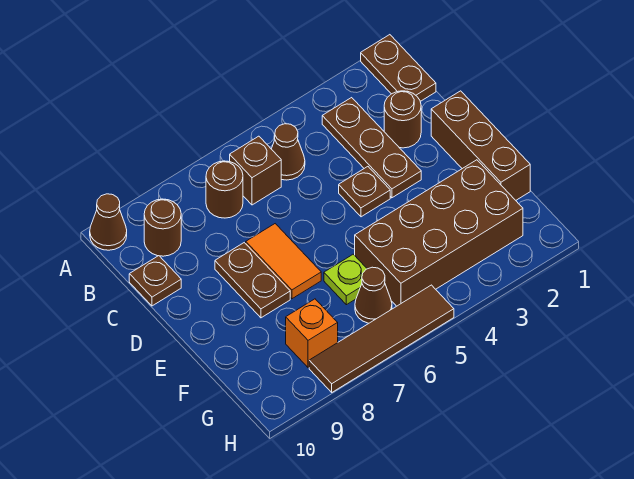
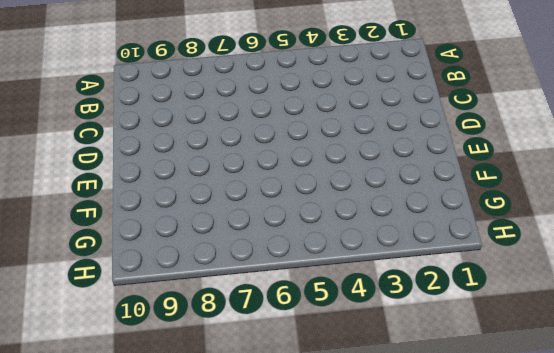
none -> brown 1x2 plate [361,35,436,101]
none -> brown 1x1 cone [90,194,127,250]
none -> brown 1x3 plate [322,98,421,198]

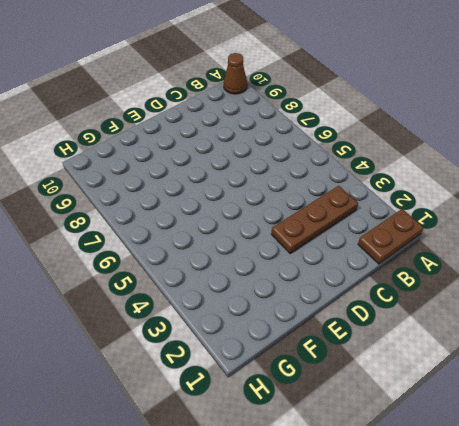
none -> brown 1x1 cone [272,124,305,180]
none -> brown 1x1 brick [230,136,281,205]
none -> brown 1x1 round brick [206,161,243,218]

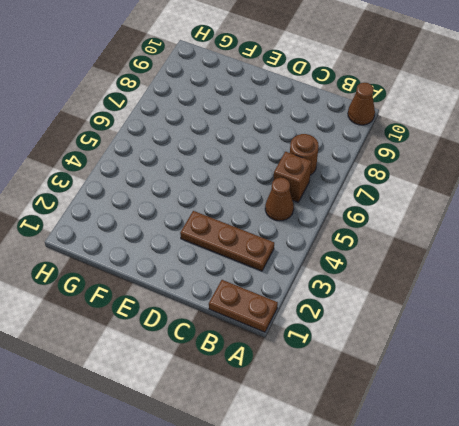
none -> brown 1x1 round brick [144,199,181,256]
none -> brown 1x1 round brick [384,91,421,148]
none -> brown 1x1 plate [129,256,181,306]

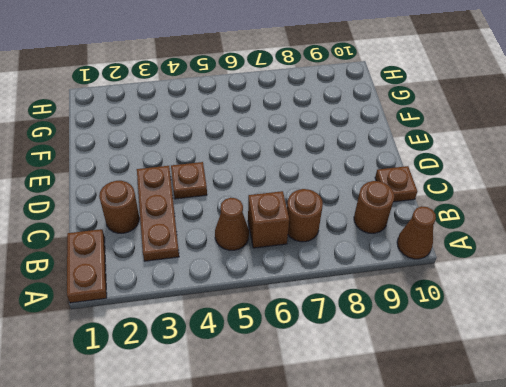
none -> brown 1x3 brick [431,91,530,200]
none -> orange 1x2 tile [246,224,321,299]
none -> brown 1x2 plate [215,243,290,318]

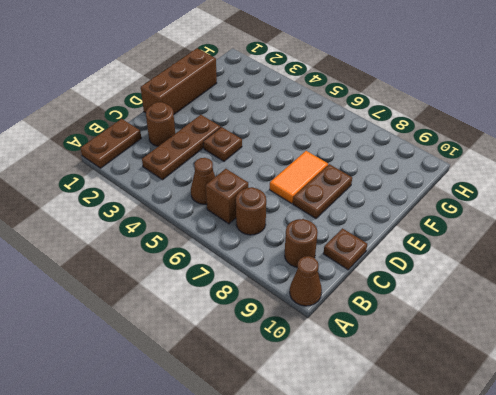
none -> brown 2x4 brick [355,160,523,306]
none -> lime 1x1 plate [324,254,367,305]
none -> brown 1x1 cone [355,267,392,323]

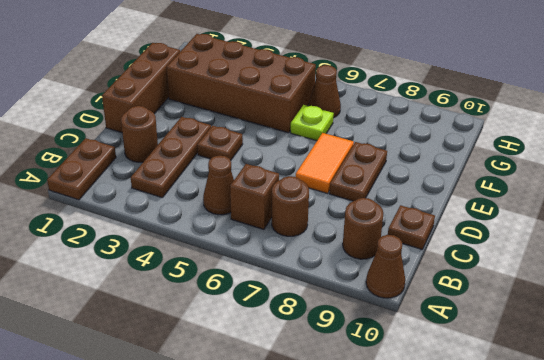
none -> orange 1x1 brick [286,299,338,368]
none -> brown 1x4 tile [309,285,454,392]

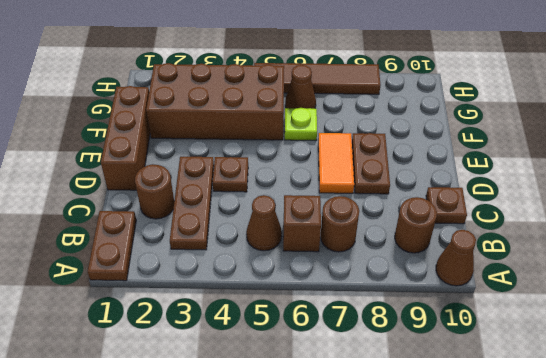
none -> orange 1x1 brick [286,299,338,368]

